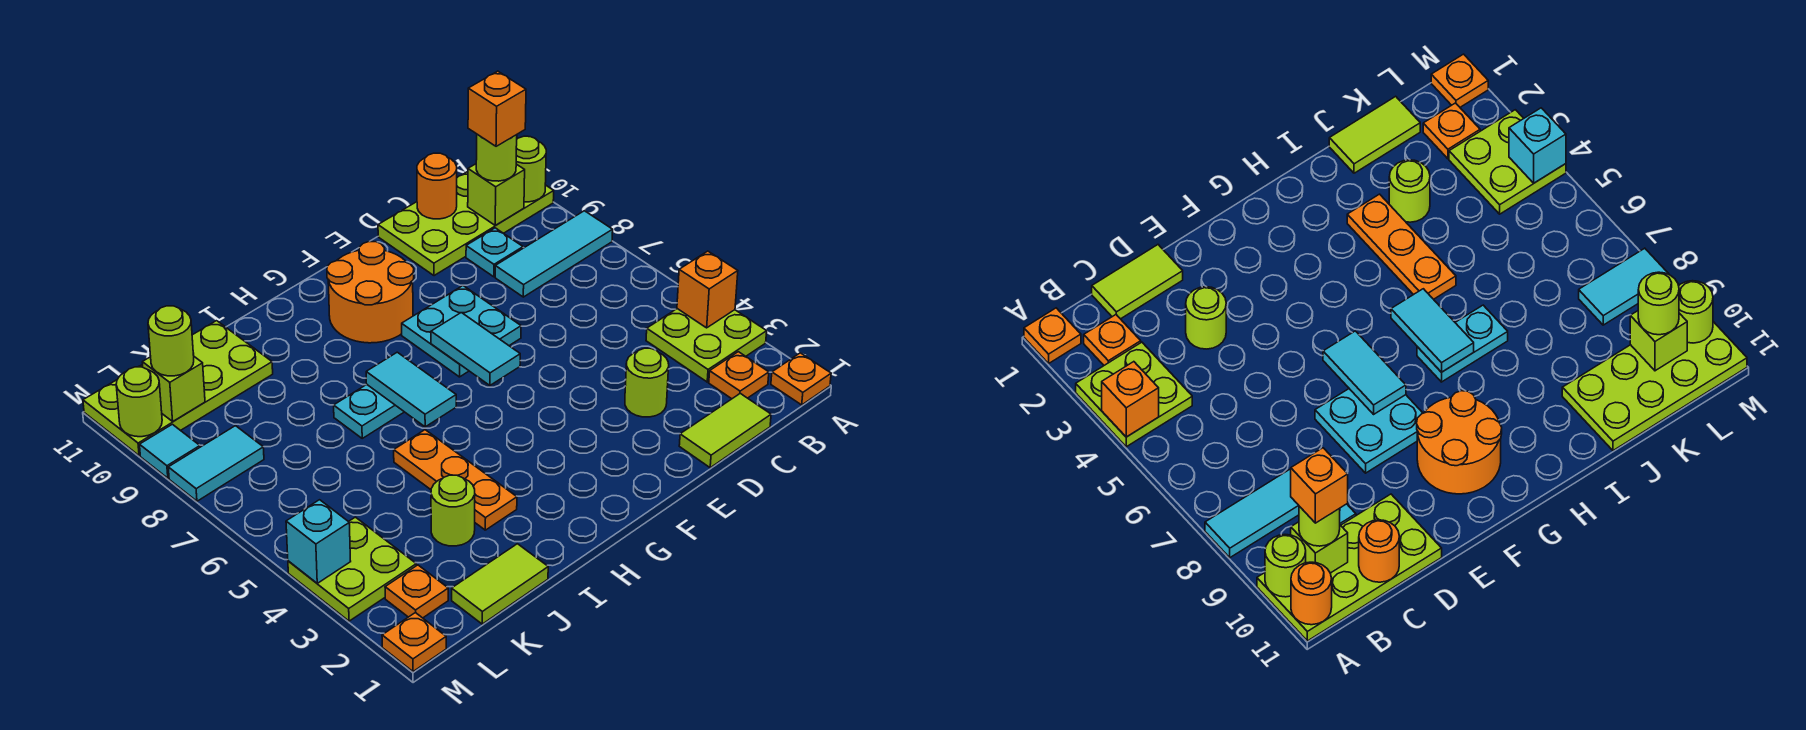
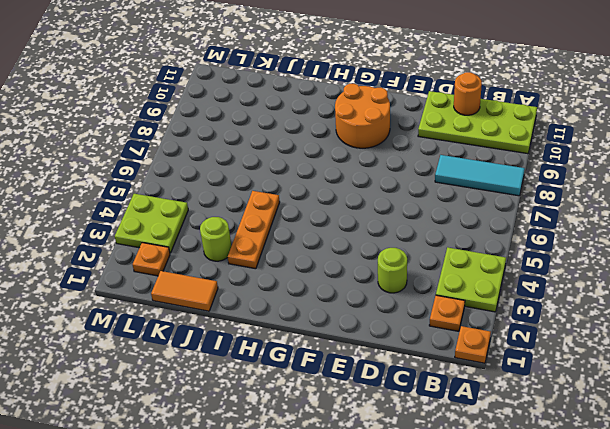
orange 1x2 tile [151,271,218,311] -> lime 1x2 tile [452,544,548,624]
none -> lime 1x2 tile [679,393,771,468]
none -> cyan 1x1 plate [466,228,523,277]
none -> cyan 2x2 plate [402,286,521,377]
none -> cyan 1x2 plate [334,385,404,438]

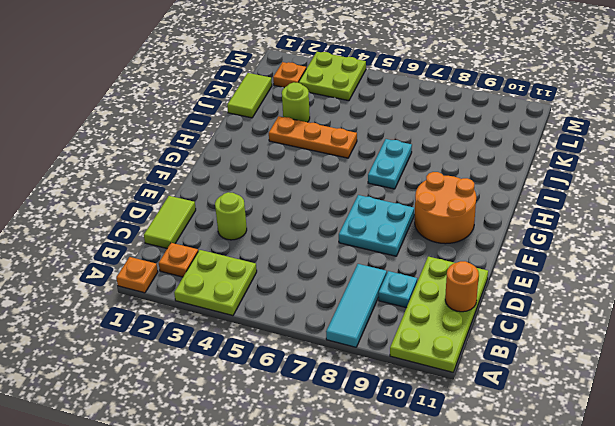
none -> lime 2x4 plate [83,321,273,456]
none -> cyan 1x2 tile [168,426,264,501]
none -> orange 1x1 plate [382,613,446,672]
none -> cyan 1x1 tile [140,424,200,478]

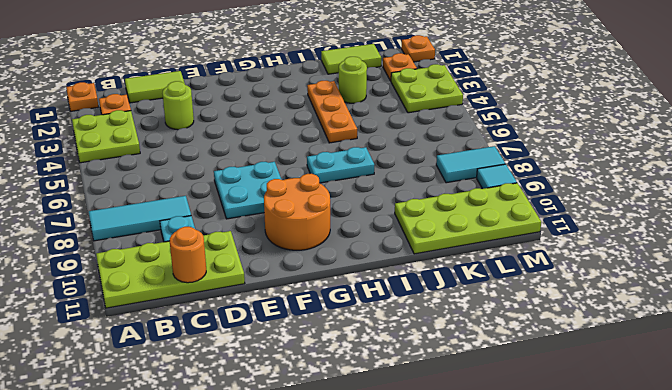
none -> orange 1x1 brick [677,251,738,328]
none -> lime 1x1 round brick [516,136,546,202]
none -> orange 1x1 round brick [1291,562,1332,625]
none -> lime 1x1 brick [468,164,525,226]

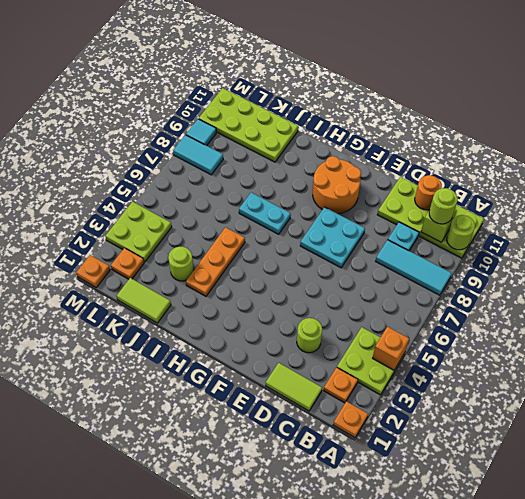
none -> orange 1x1 round brick [1291,562,1332,625]
none -> cyan 1x2 tile [431,313,520,385]
none -> cyan 1x2 tile [366,352,456,427]
none -> lime 1x1 brick [142,357,205,421]

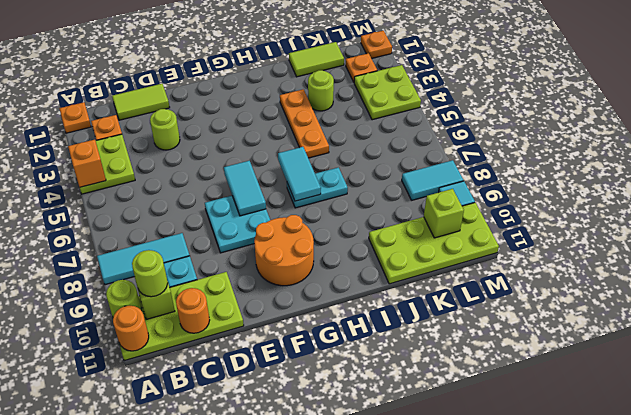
none -> cyan 1x1 brick [286,500,351,583]
none -> lime 1x1 round brick [116,367,162,437]
none -> lime 1x1 round brick [148,306,194,376]
none -> orange 1x1 brick [468,71,526,146]

